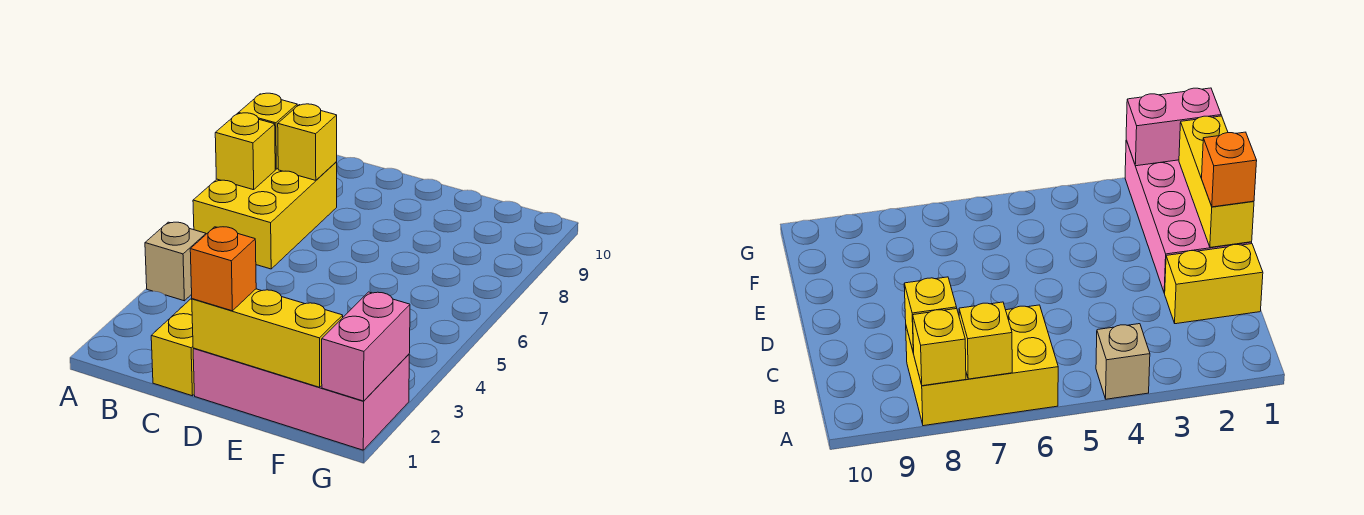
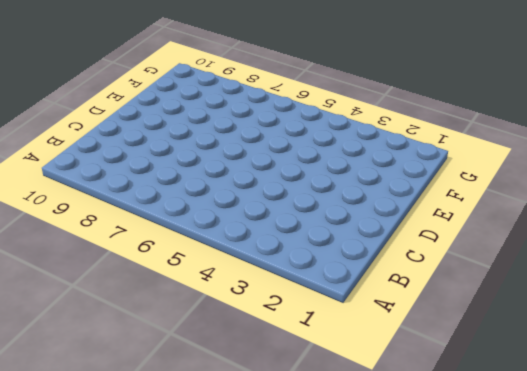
none -> tan 1x1 brick [145,222,206,301]
none -> yellow 2x3 brick [193,162,337,269]

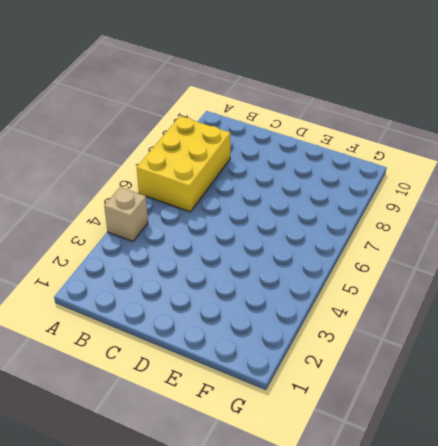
none -> yellow 1x2 brick [151,298,194,396]
none -> pink 2x4 brick [193,348,409,450]

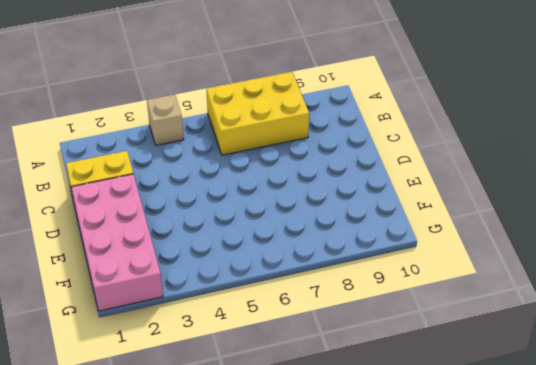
none -> yellow 1x1 brick [215,113,275,190]
none -> yellow 1x1 brick [238,93,297,169]

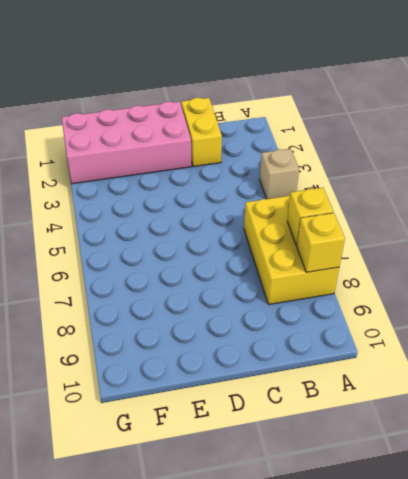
none -> yellow 1x1 brick [278,104,337,180]
none -> yellow 1x3 brick [192,289,343,387]

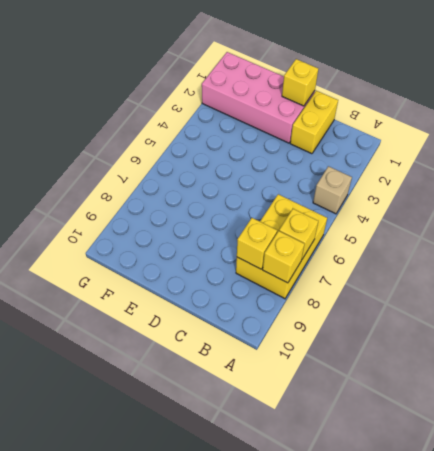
yellow 1x1 brick [282,59,318,106] -> yellow 1x3 brick [192,289,343,387]
none -> pink 1x2 brick [322,292,410,401]
none -> orange 1x1 brick [190,227,256,311]

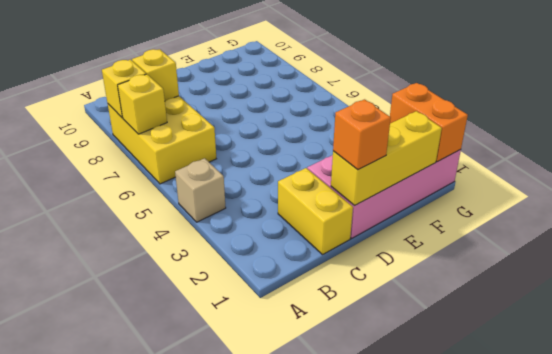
orange 1x2 brick [390,83,468,162] -> pink 1x2 brick [322,292,410,401]

